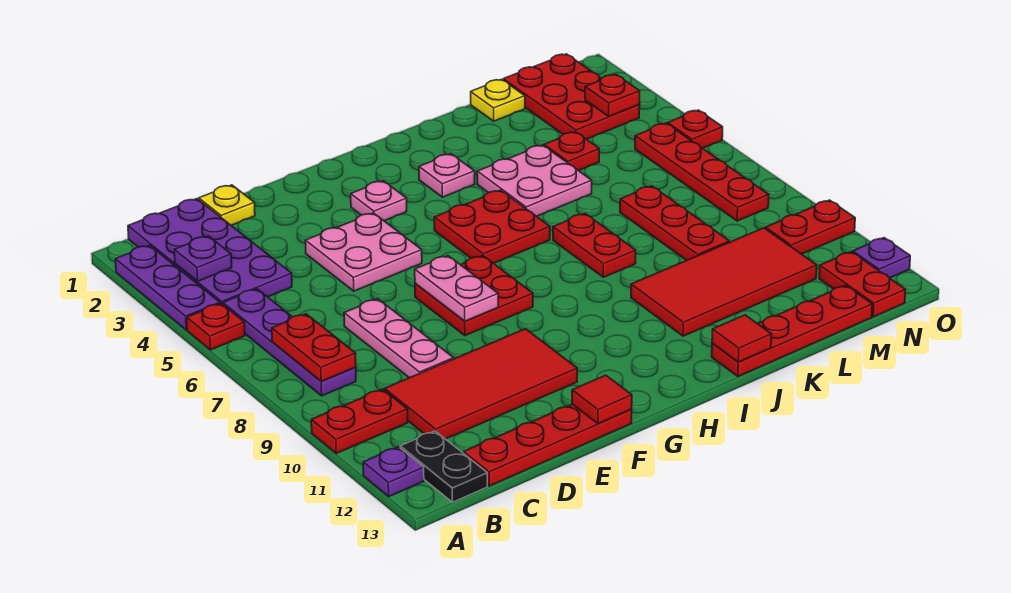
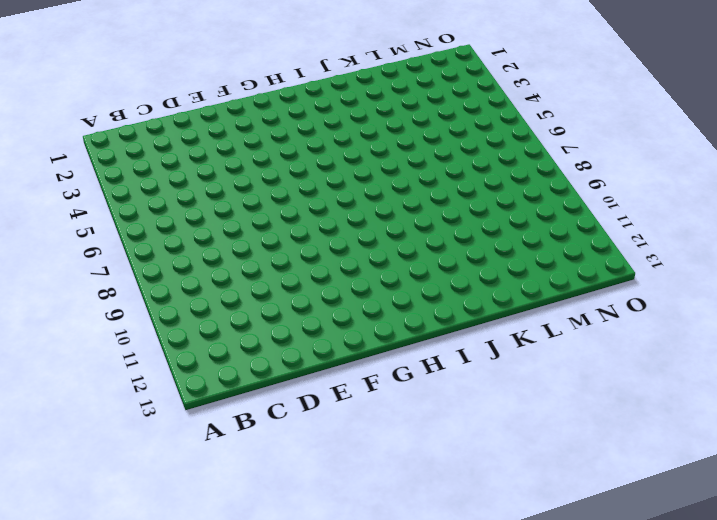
none -> purple 1x3 plate [115,245,220,330]
none -> red 1x1 plate [187,303,245,350]
none -> red 1x2 plate [311,389,408,453]
none -> purple 1x1 plate [363,447,424,496]

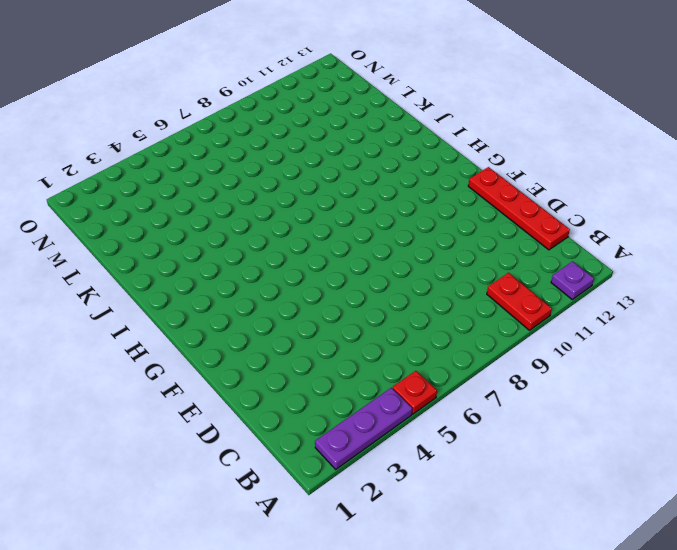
none -> purple 2x4 plate [128,199,292,304]
none -> purple 1x4 plate [223,289,356,396]
none -> black 1x2 plate [400,431,487,502]
none -> red 2x4 tile [385,329,577,439]

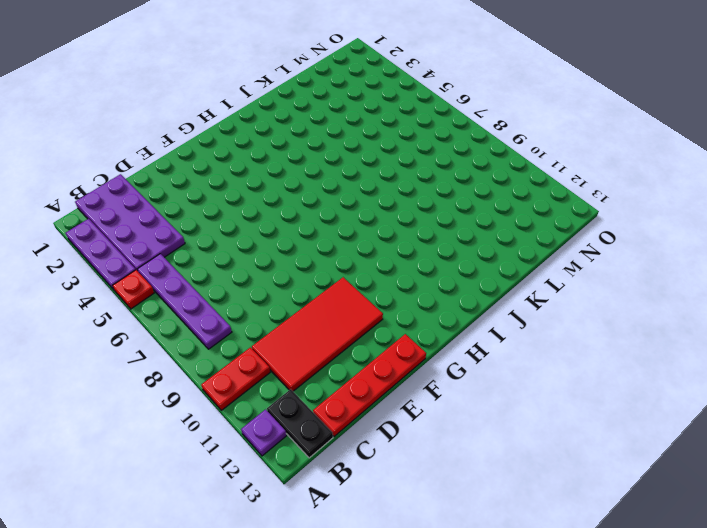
none -> yellow 1x1 plate [199,185,255,225]
none -> pink 1x3 plate [344,299,454,378]
none -> pink 2x2 plate [305,213,422,291]
none -> red 2x2 plate [415,256,533,336]

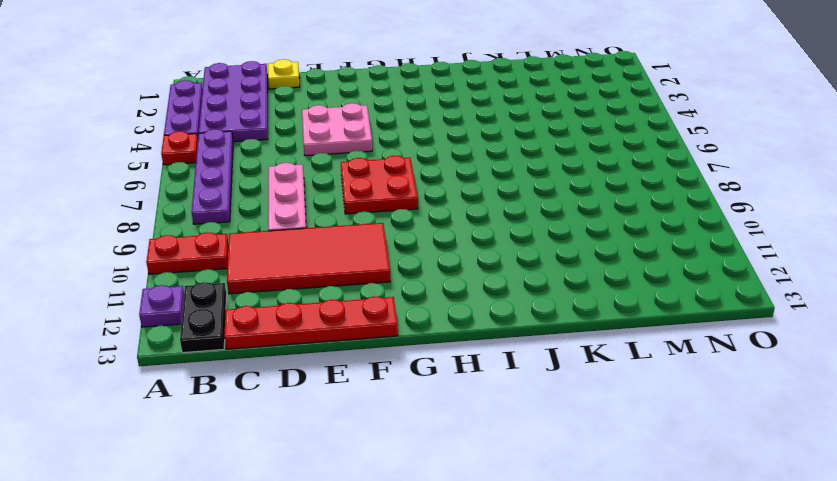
none -> pink 1x1 plate [351,181,407,221]
none -> red 2x2 plate [434,190,550,263]
none -> pink 1x1 plate [419,154,475,197]
none -> pink 2x2 plate [477,145,592,216]

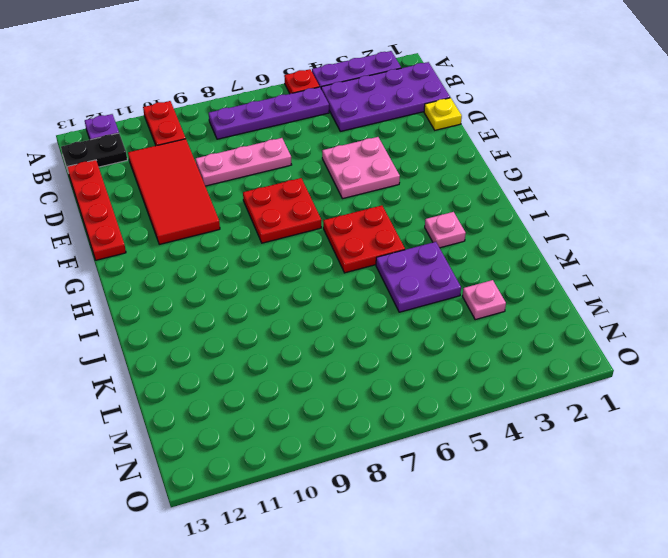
purple 2x2 plate [376,242,461,312] -> pink 2x2 plate [477,145,592,216]
pink 1x1 plate [462,280,506,320] -> pink 1x1 plate moved to [351,181,407,221]
none -> red 1x2 plate [553,214,636,277]
none -> red 2x4 tile [631,228,817,336]
none -> red 1x4 plate [712,285,872,376]
none -> yellow 1x1 plate [471,79,525,121]

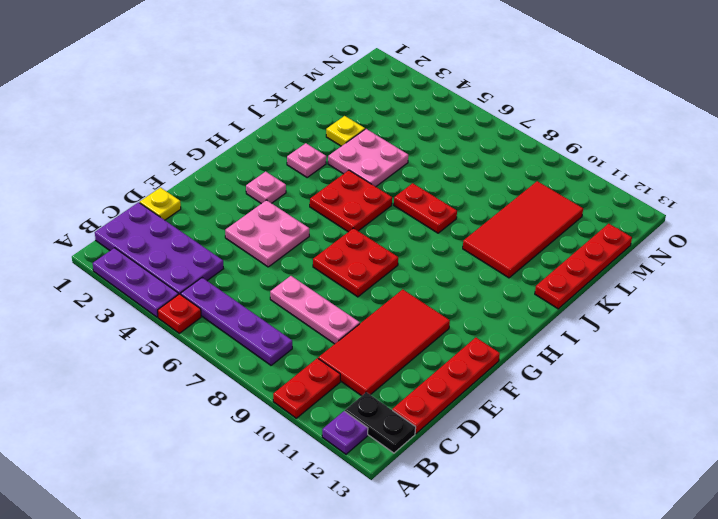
yellow 1x1 plate [326,116,365,146] -> yellow 1x1 plate moved to [471,79,525,121]
none -> red 1x1 plate [544,132,599,171]
none -> red 1x3 plate [620,186,729,260]
none -> red 2x3 plate [503,54,640,139]
none -> red 1x4 plate [635,123,769,221]

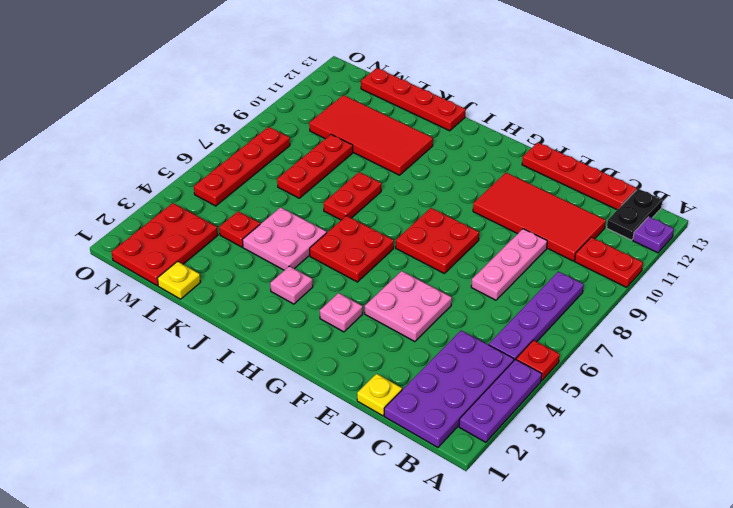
none -> red 1x2 plate [765,200,855,254]
none -> red 1x2 plate [819,252,906,317]
none -> red 1x1 plate [668,110,723,148]
none -> purple 1x1 plate [853,238,910,278]

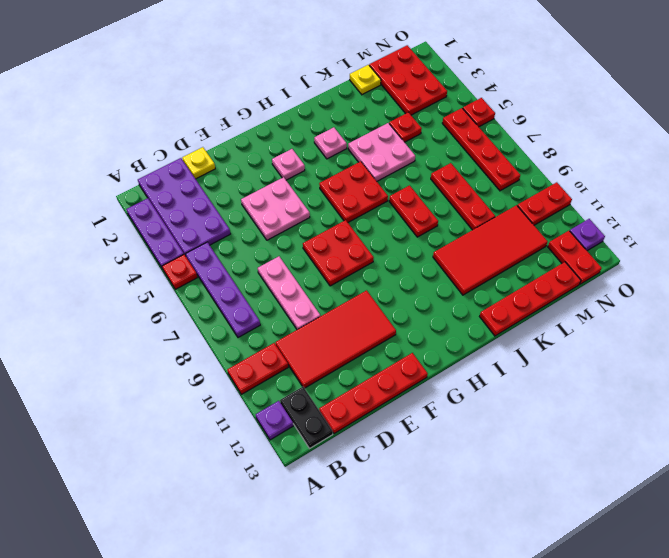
none -> purple 1x1 plate [174,236,232,281]
none -> red 1x2 plate [272,314,356,381]
none -> pink 1x2 plate [415,256,498,321]
none -> red 1x1 tile [572,375,632,424]

